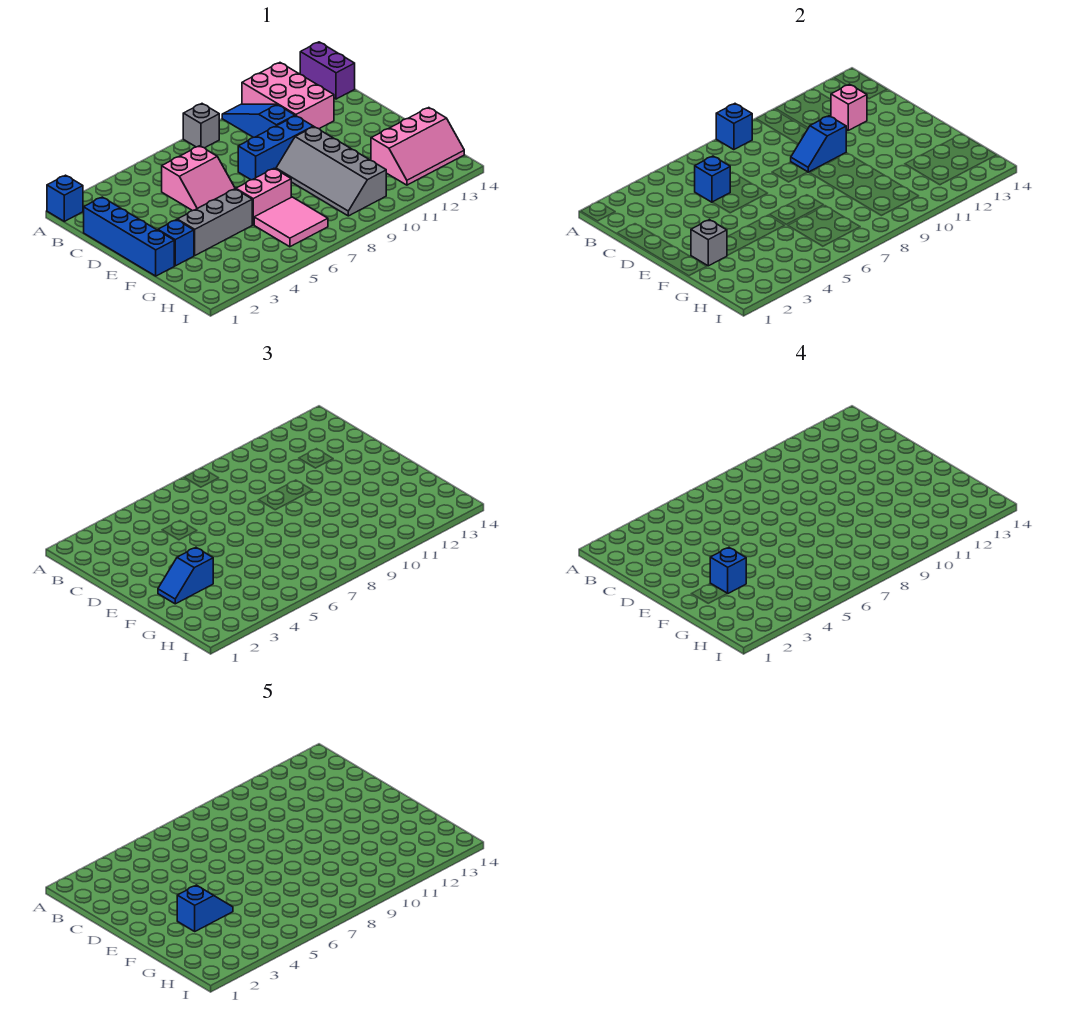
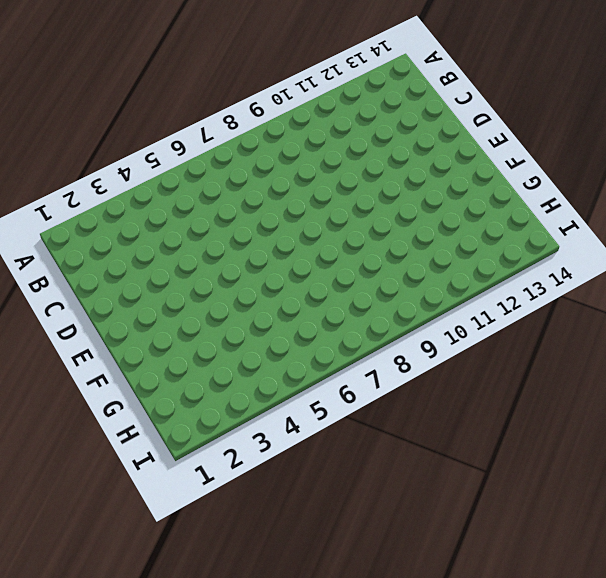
none -> blue 1x1 brick [47,175,83,221]
none -> grey 1x1 brick [183,104,219,148]
none -> blue 1x3 slope [222,104,295,137]

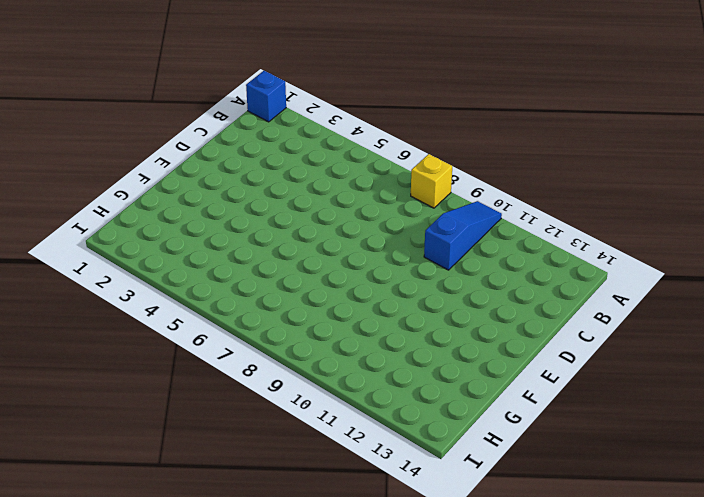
yellow 1x1 brick [411,154,452,208] -> grey 1x1 brick [183,104,219,148]
none -> pink 2x3 brick [242,63,334,129]
none -> purple 1x2 brick [300,42,355,99]
none -> blue 1x4 brick [84,197,174,276]

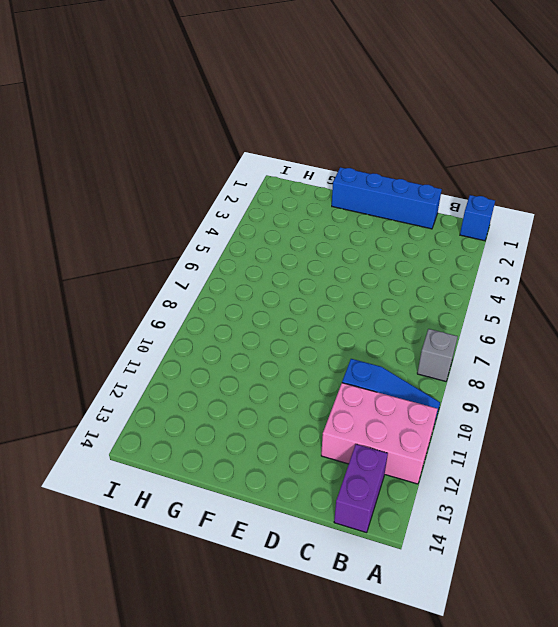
purple 1x2 brick [334,444,388,533] -> purple 1x2 brick turned to [300,42,355,99]
none -> pink 2x2 slope [162,146,235,211]
none -> blue 1x3 brick [238,116,313,180]
none -> grey 2x4 slope [276,127,386,216]

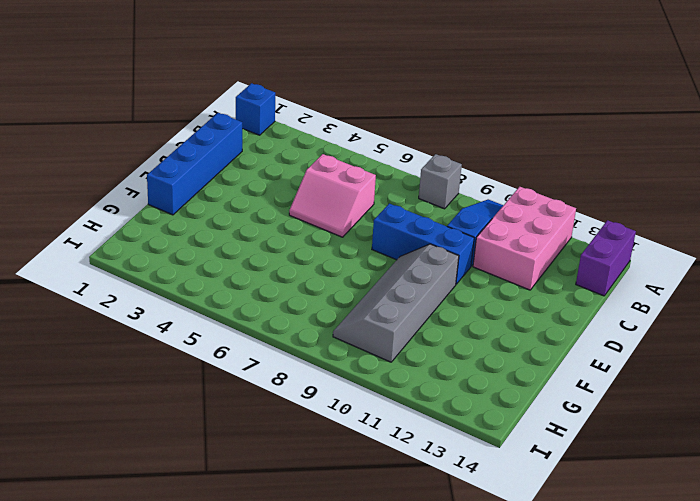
none -> blue 1x1 brick [158,220,194,266]
none -> grey 1x3 brick [177,189,252,255]
none -> pink 1x2 brick [236,169,291,225]

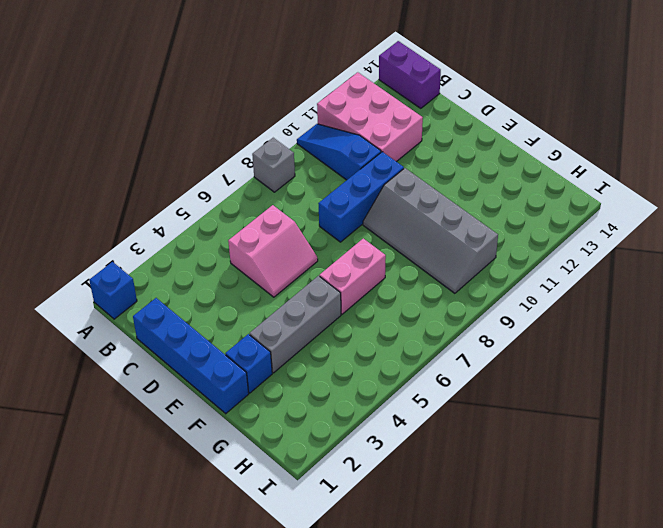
none -> pink 2x2 tile [254,197,328,247]
none -> pink 2x3 slope [371,108,464,185]
none -> blue 1x1 brick [716,104,752,150]

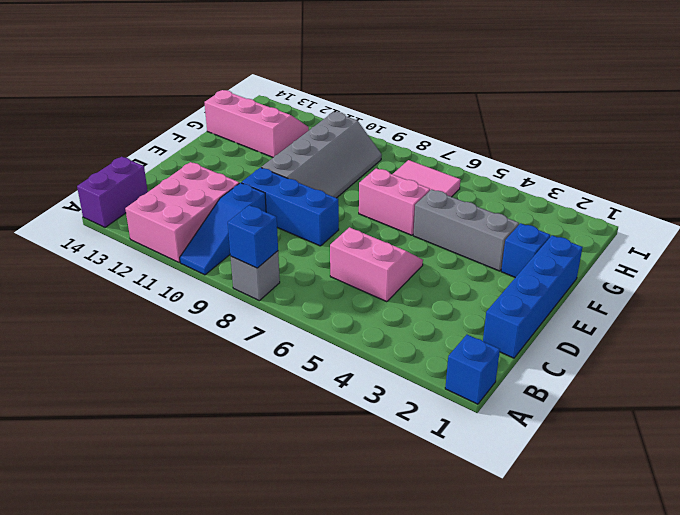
none -> blue 1x1 brick [695,156,730,202]
none -> pink 1x1 brick [831,84,867,130]
none -> blue 1x2 slope [791,116,846,172]

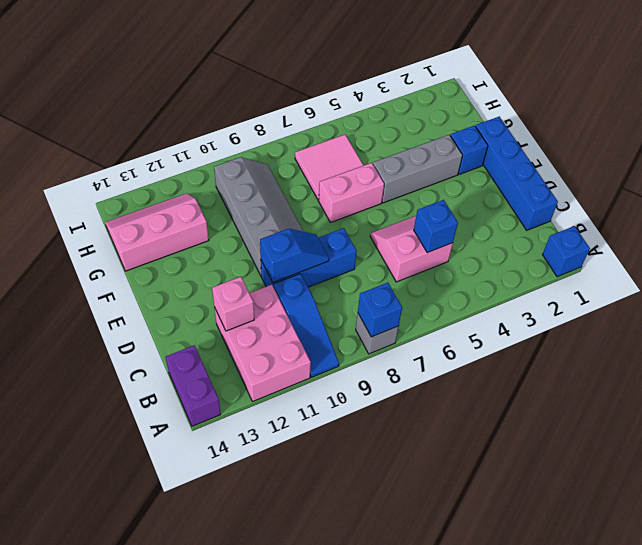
none -> grey 1x1 brick [691,220,727,266]
none -> blue 1x2 slope [158,548,213,604]
none -> blue 1x1 brick [710,548,746,594]

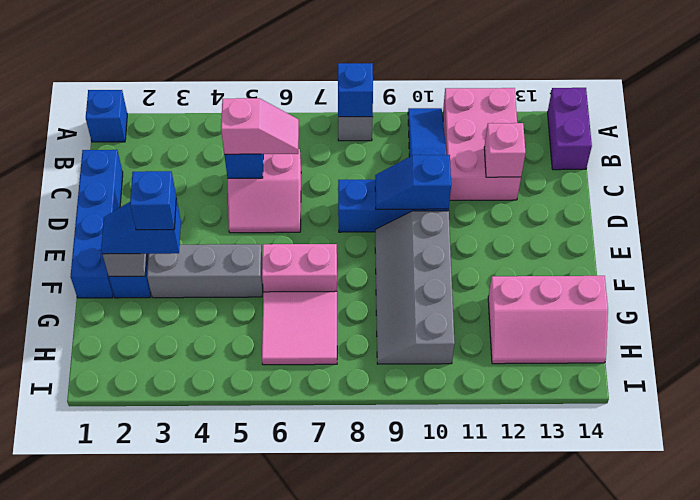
pink 1x2 slope [221,98,299,154] -> none
none -> blue 1x2 slope [177,885,233,931]

